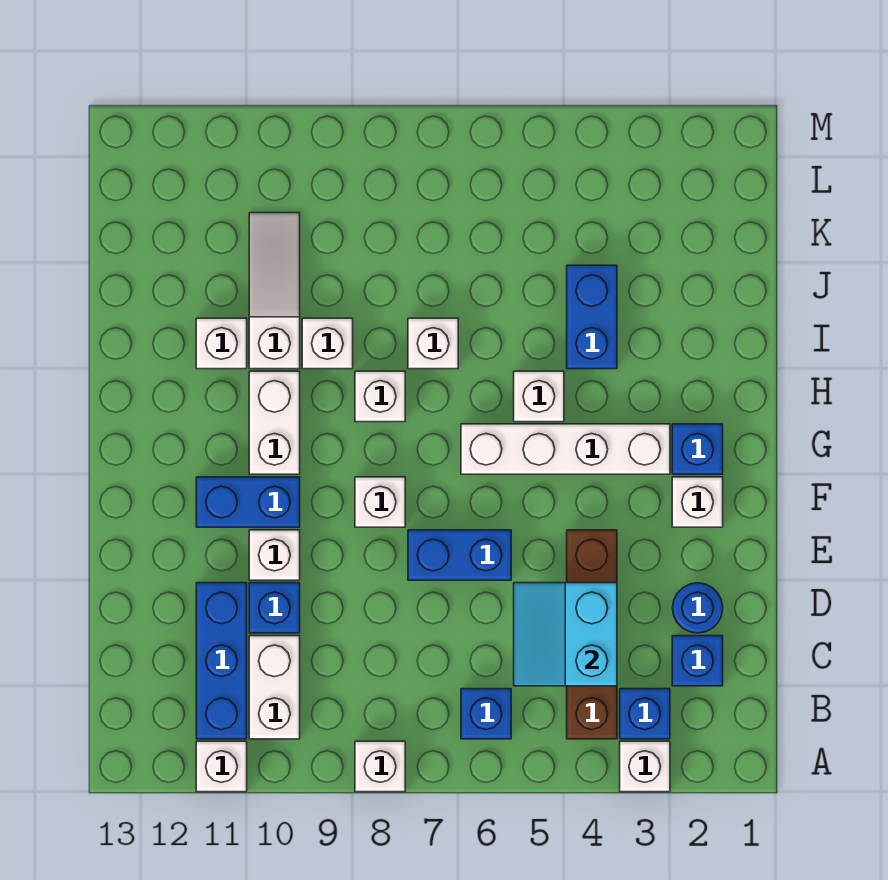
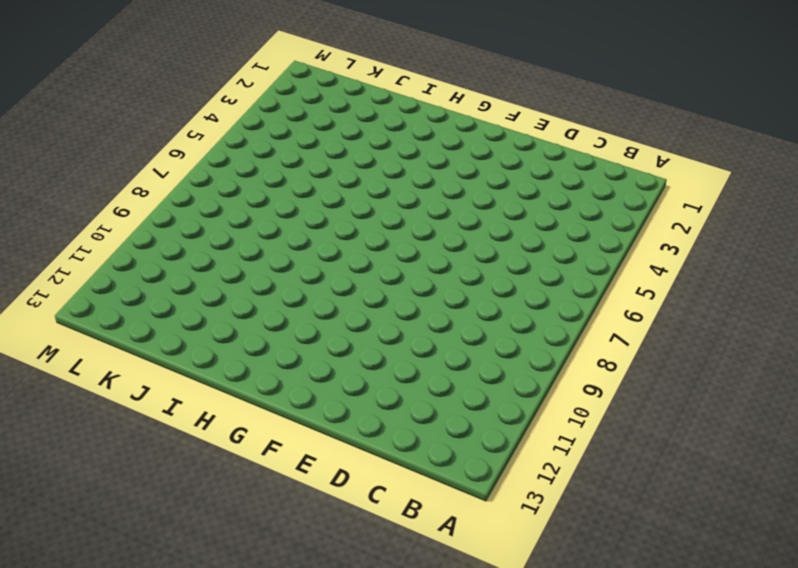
none -> white 1x1 brick [620,741,670,792]
none -> white 1x1 brick [355,741,405,792]
none -> white 1x1 brick [196,741,247,792]

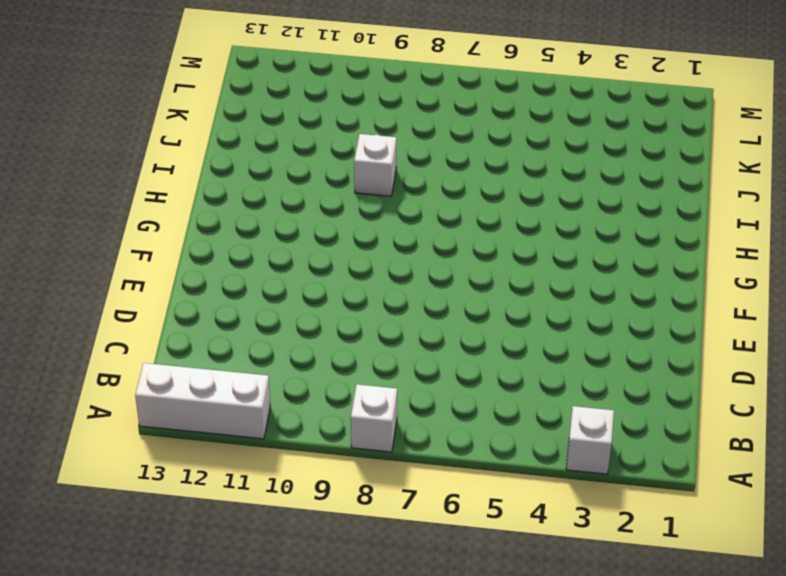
white 1x3 brick [135,363,270,439] -> white 1x1 brick [196,741,247,792]
none -> blue 1x1 brick [620,689,670,739]
none -> brown 1x4 brick [567,530,617,739]
none -> blue 1x1 brick [461,689,511,739]

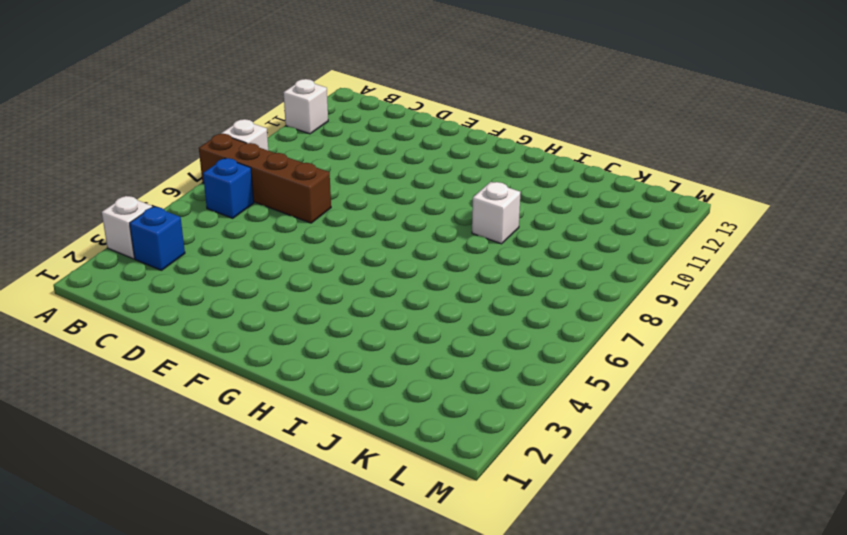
brown 1x4 brick [199,134,331,223] -> brown 1x4 brick moved to [567,530,617,739]
none -> white 1x2 brick [249,636,300,739]
none -> blue 1x3 brick [196,583,247,739]
none -> blue 1x1 brick [672,636,723,686]

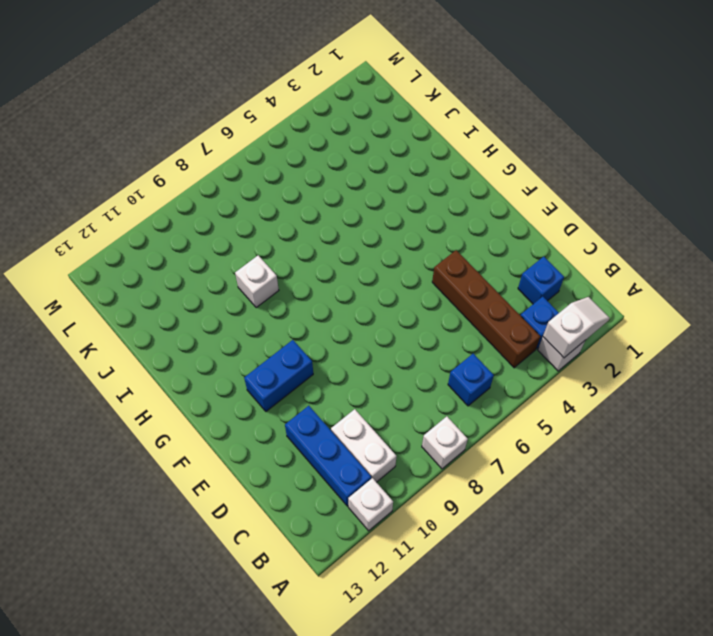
white 1x2 slope [543,297,610,358] -> none
none -> blue 1x1 round brick [673,583,723,633]
none -> blue 1x1 brick [249,583,300,633]
none -> blue 1x2 brick [408,530,511,580]

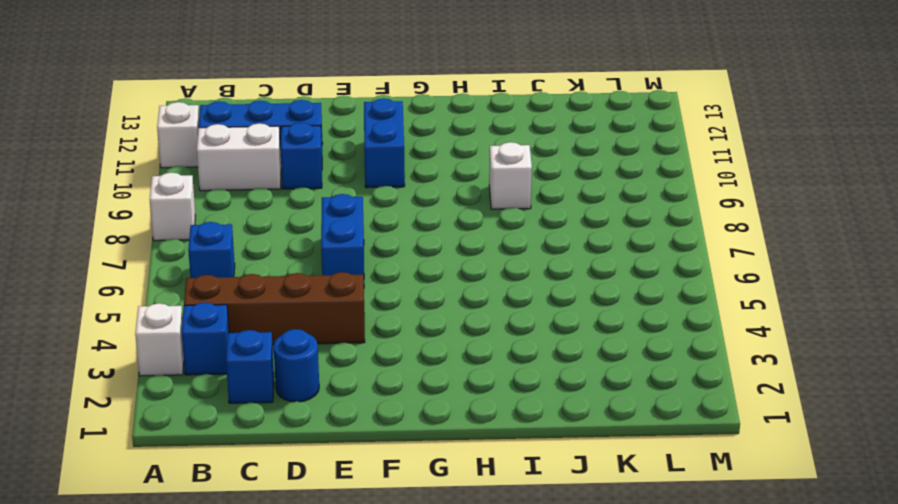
none -> white 1x1 brick [249,530,300,580]
none -> white 1x1 brick [672,477,723,527]
none -> white 1x1 brick [355,477,405,527]

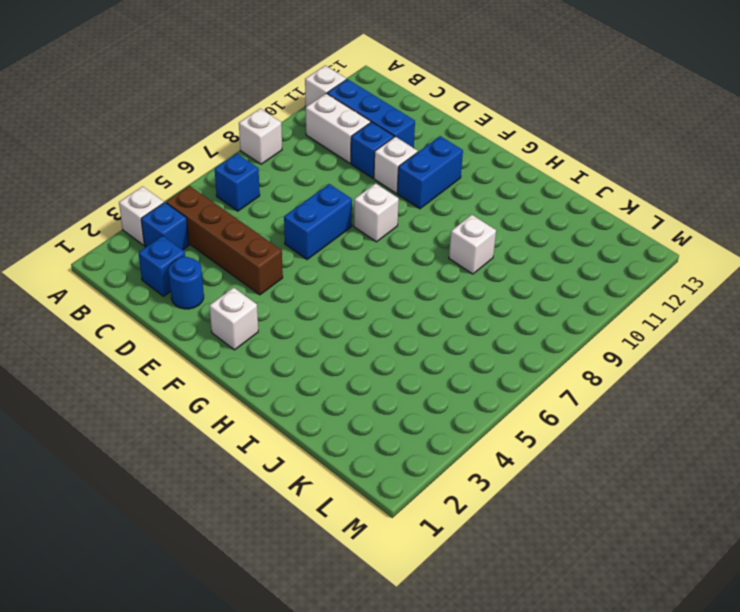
none -> blue 1x1 brick [672,424,723,474]
none -> white 1x4 brick [461,424,670,474]
none -> white 1x2 brick [249,371,300,474]

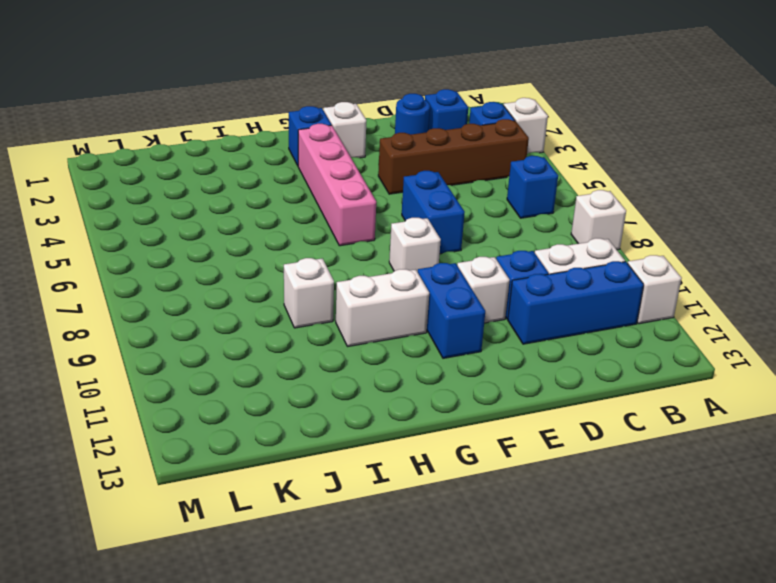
pink 1x4 brick [298,124,376,246] -> white 1x4 brick [461,424,670,474]
none -> white 1x1 brick [514,371,564,422]
none -> white 1x1 brick [355,371,405,422]
none -> blue 1x2 brick [567,265,617,369]

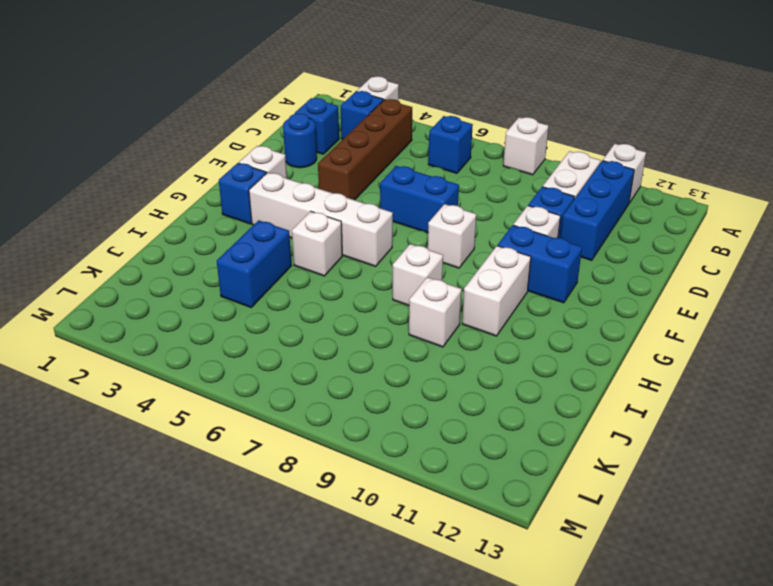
none -> white 1x1 brick [408,318,458,369]
none -> white 1x3 slope [249,213,300,369]
none -> white 1x1 brick [196,318,247,369]

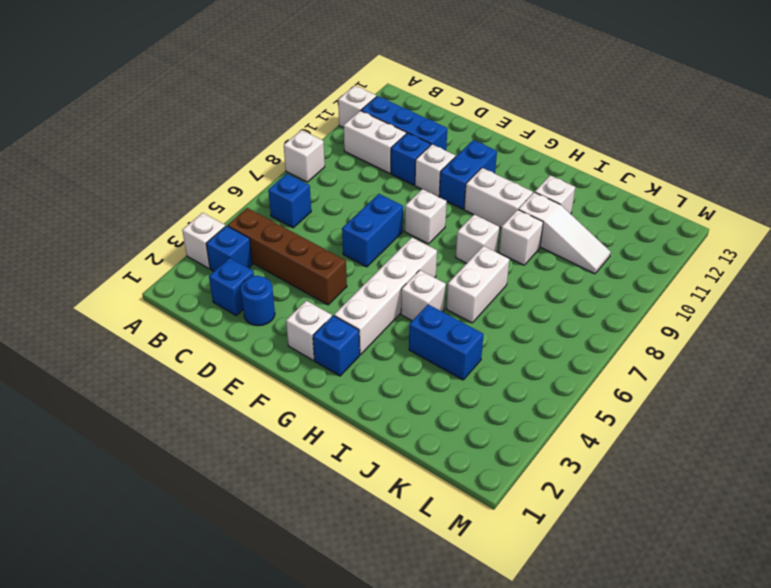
white 1x2 brick [447,246,509,323] -> white 1x1 brick [408,318,458,369]
none -> cyan 2x2 slope [514,583,617,686]

